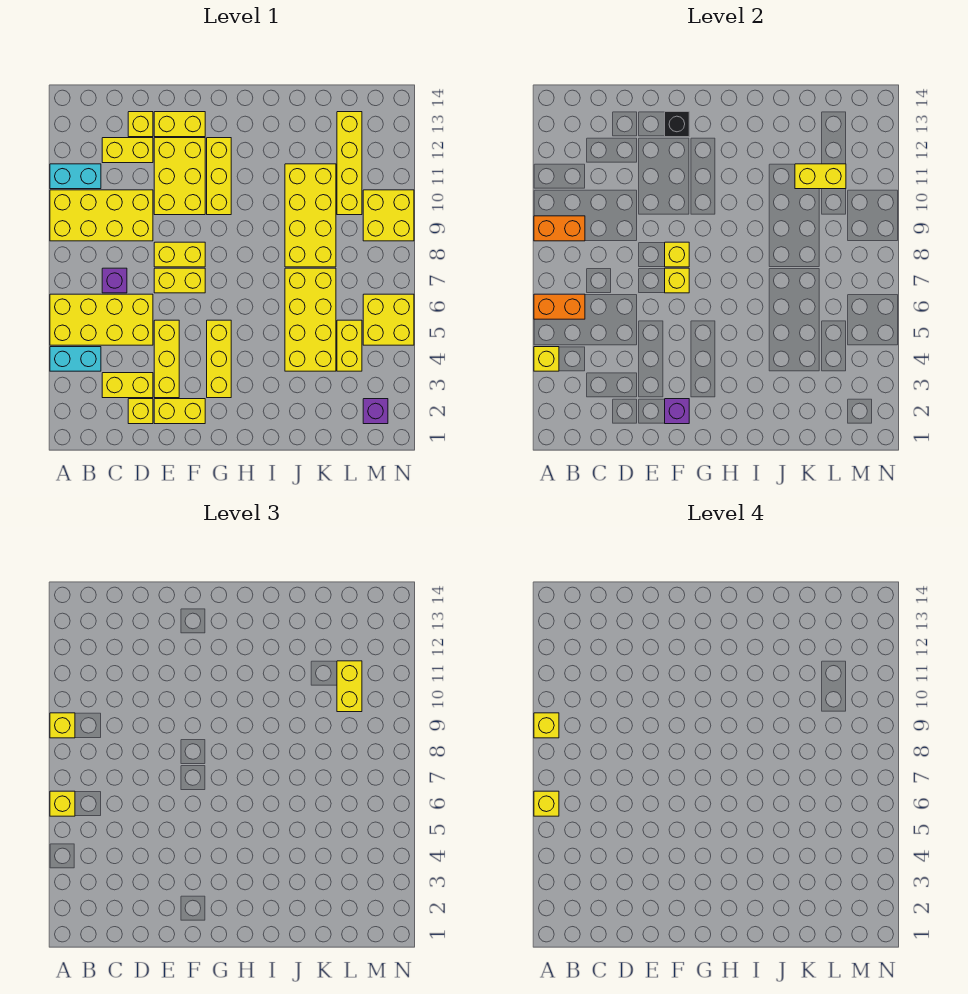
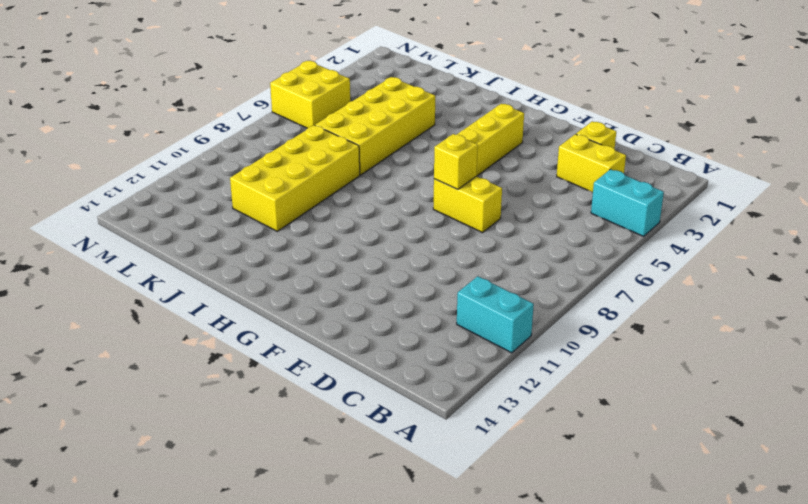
none -> yellow 2x4 brick [50,294,153,345]
none -> yellow 2x4 brick [50,190,153,241]
none -> purple 1x1 brick [102,268,127,293]
none -> yellow 1x2 brick [102,138,153,163]

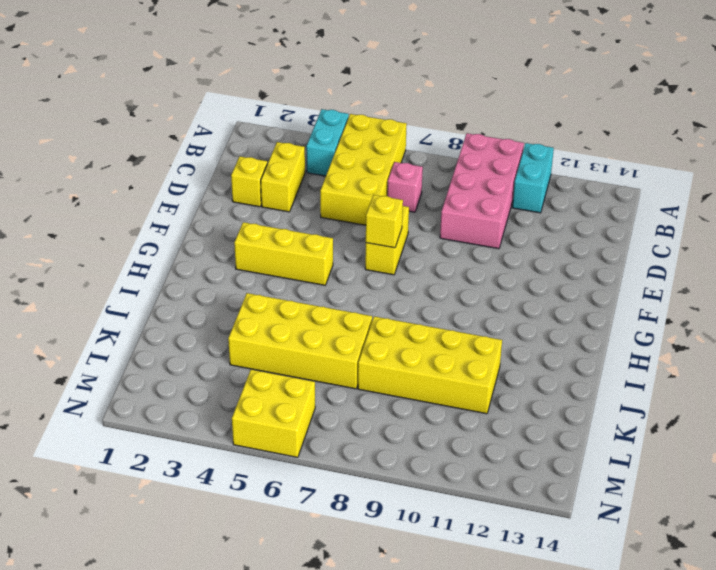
pink 2x4 brick [440,133,524,249] -> yellow 2x4 brick [50,190,153,241]
pink 1x1 brick [387,162,423,212] -> purple 1x1 brick [102,268,127,293]
none -> yellow 1x2 brick [102,138,153,163]
none -> yellow 1x1 brick [128,112,153,137]
none -> yellow 1x2 brick [154,399,205,424]
none -> yellow 1x3 brick [154,320,179,398]

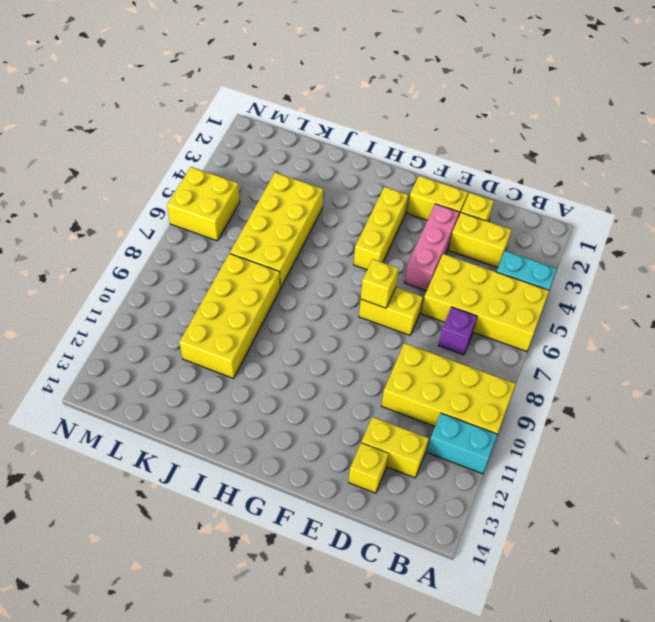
pink 1x3 brick [405,204,459,291] -> yellow 1x3 brick [154,320,179,398]
none -> yellow 1x2 brick [154,242,205,267]
none -> yellow 2x3 brick [154,138,205,215]
none -> yellow 1x2 brick [154,112,205,137]
none -> yellow 1x3 brick [207,138,231,215]

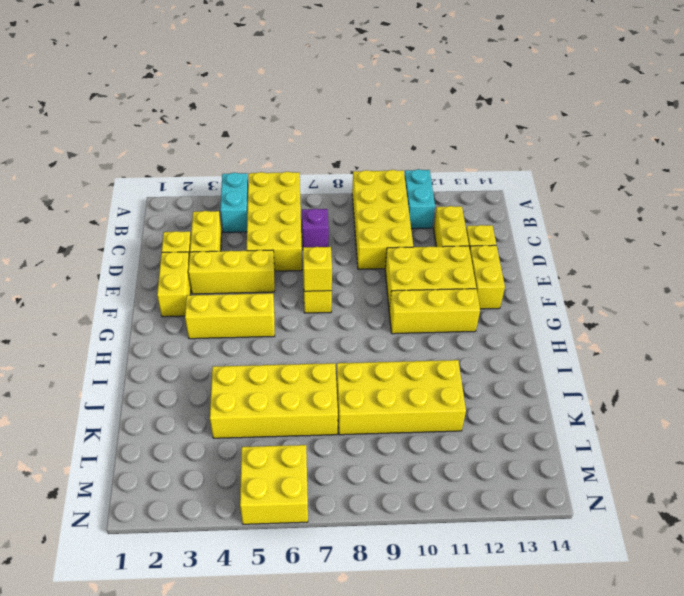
none -> yellow 1x2 brick [154,242,205,267]
none -> yellow 1x2 brick [337,320,362,371]
none -> yellow 1x4 brick [337,112,362,215]
none -> purple 1x1 brick [363,399,388,424]

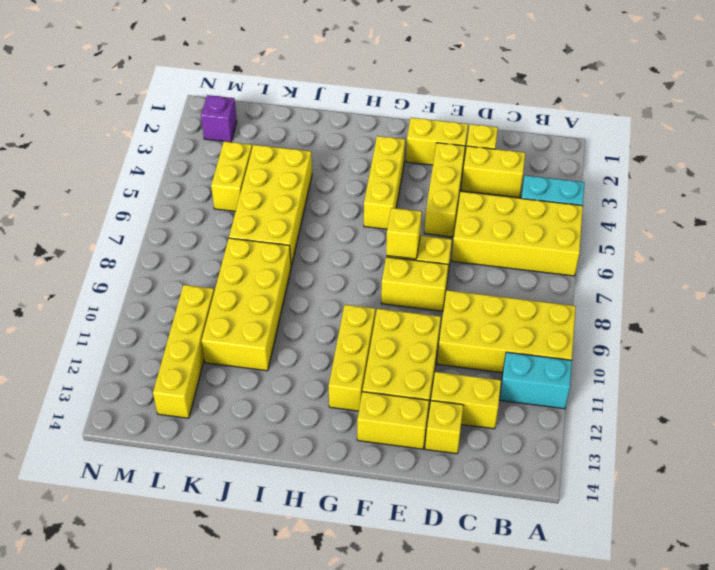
none -> purple 1x1 brick [102,268,127,293]
none -> yellow 2x2 brick [363,294,414,345]
none -> yellow 2x2 brick [363,190,414,241]
none -> yellow 1x1 brick [534,347,559,371]

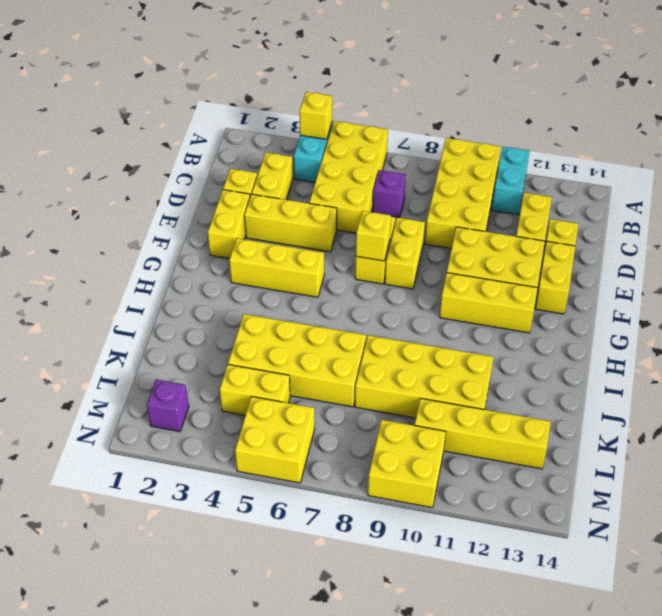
none -> orange 1x2 brick [534,294,585,319]
none -> orange 1x2 brick [534,216,585,241]
none -> purple 1x1 brick [665,399,689,424]
none -> yellow 1x1 brick [665,242,689,267]

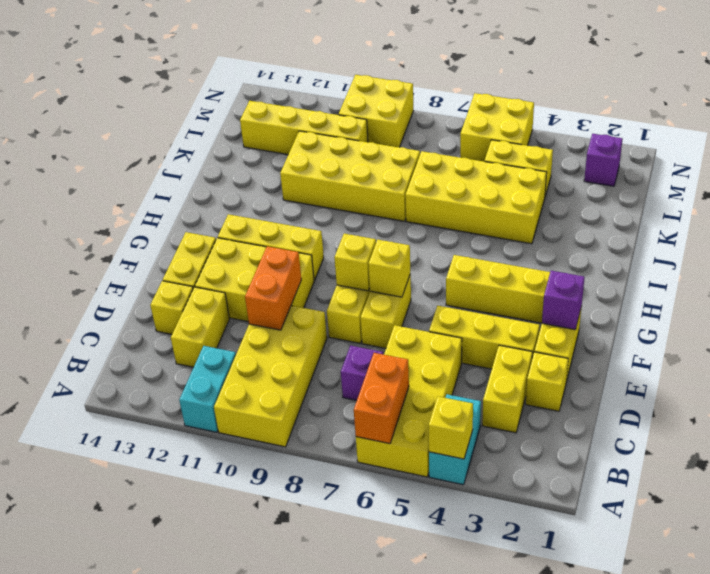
orange 1x2 brick [245,246,301,330] -> orange 1x2 brick moved to [534,216,585,241]
none -> black 1x1 brick [665,112,689,137]
none -> yellow 1x2 brick [795,164,846,189]
none -> yellow 1x1 brick [50,791,75,816]
none -> yellow 1x1 brick [50,713,75,738]

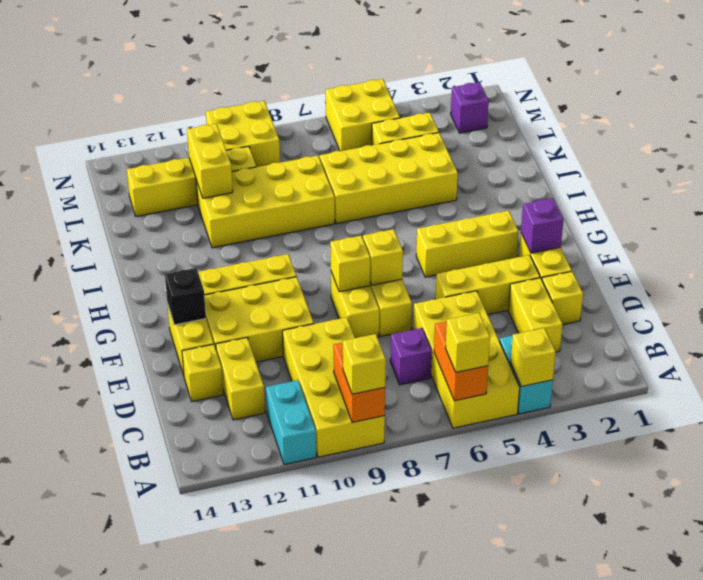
none -> yellow 1x2 brick [337,661,362,712]
none -> yellow 1x1 brick [534,791,559,816]
none -> yellow 1x1 brick [534,713,559,738]

